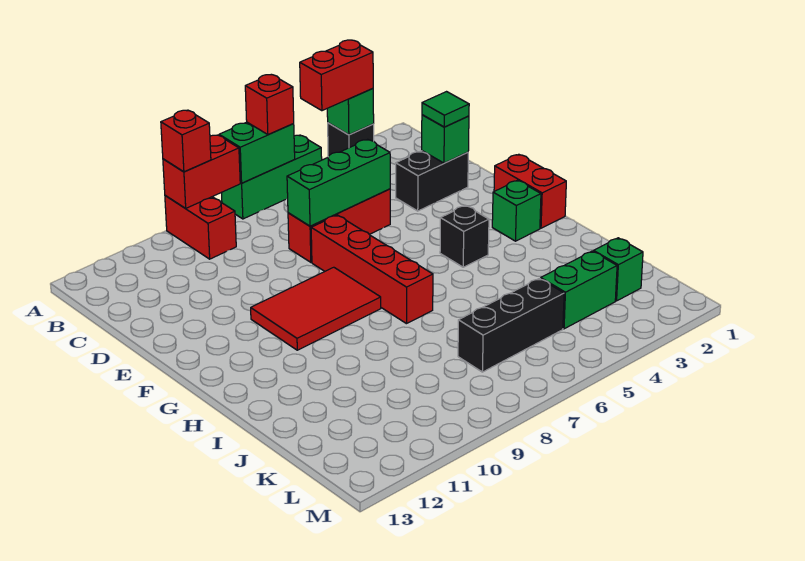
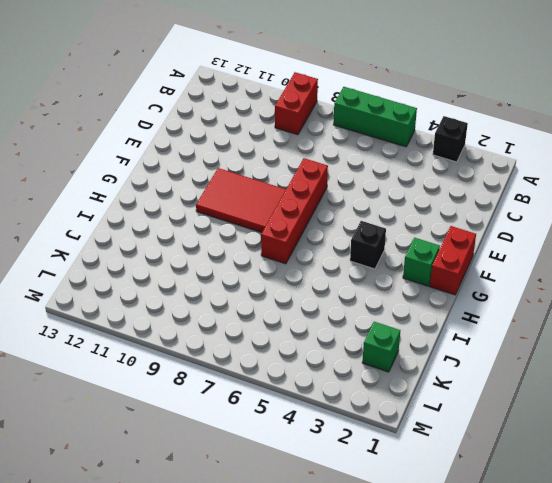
none -> black 1x2 brick [396,151,468,211]
none -> red 1x3 brick [288,189,390,262]
none -> green 1x2 brick [541,251,617,329]

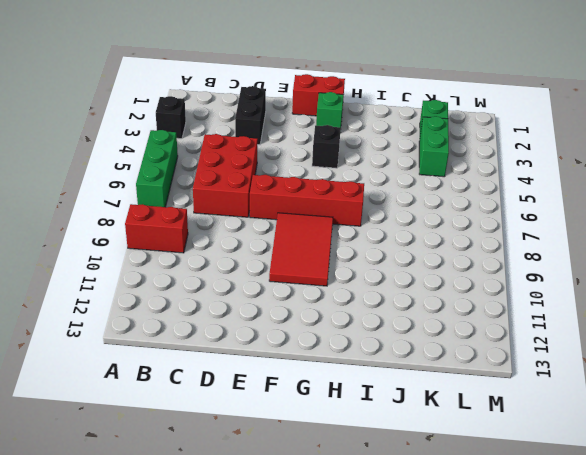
red 2x3 brick [193,134,258,217] -> red 1x3 brick [288,189,390,262]
none -> black 1x3 brick [458,278,564,372]
none -> green 1x1 brick [327,89,374,135]
none -> green 1x2 brick [219,122,295,183]

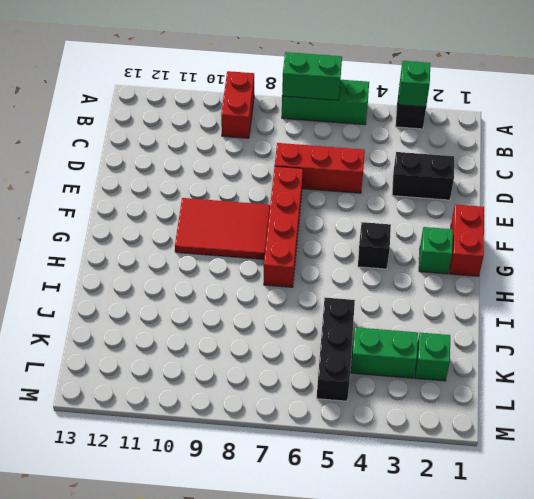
black 1x3 brick [317,298,355,401] -> black 1x3 brick turned to [458,278,564,372]
none -> red 1x2 brick [163,135,240,208]
none -> green 1x1 brick [422,115,469,163]
none -> green 1x3 brick [287,139,390,226]

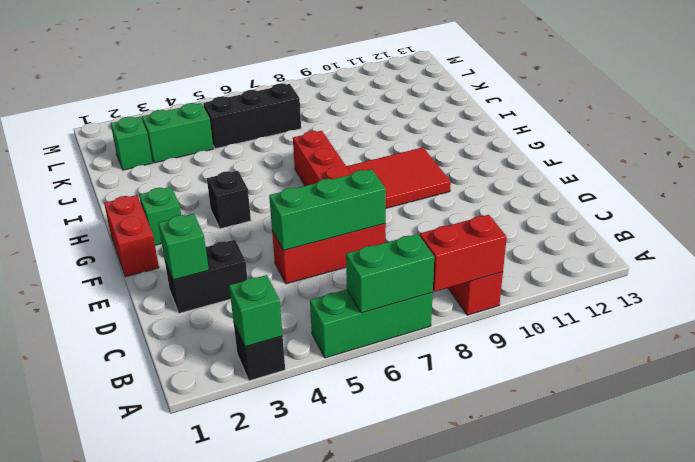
none -> red 1x2 brick [300,40,373,111]
none -> red 1x1 brick [245,75,294,135]
none -> red 1x1 brick [161,110,211,172]

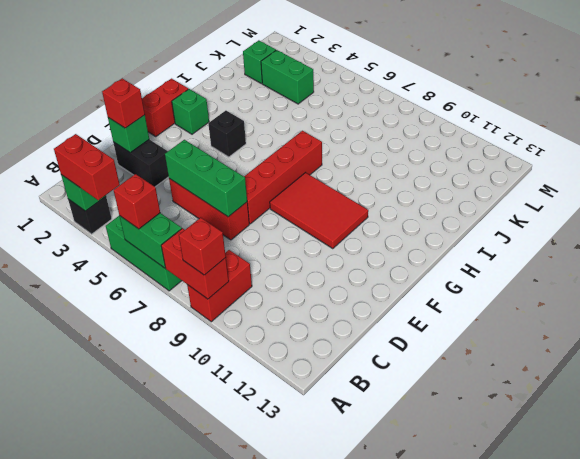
red 1x1 brick [102,78,145,128] -> green 1x1 tile [422,92,469,127]
none -> black 1x3 brick [458,278,564,372]

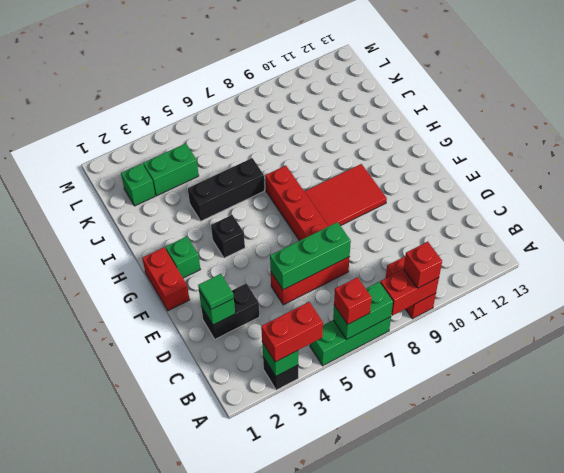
black 1x3 brick [188,158,264,221] -> black 1x3 brick moved to [458,278,564,372]

